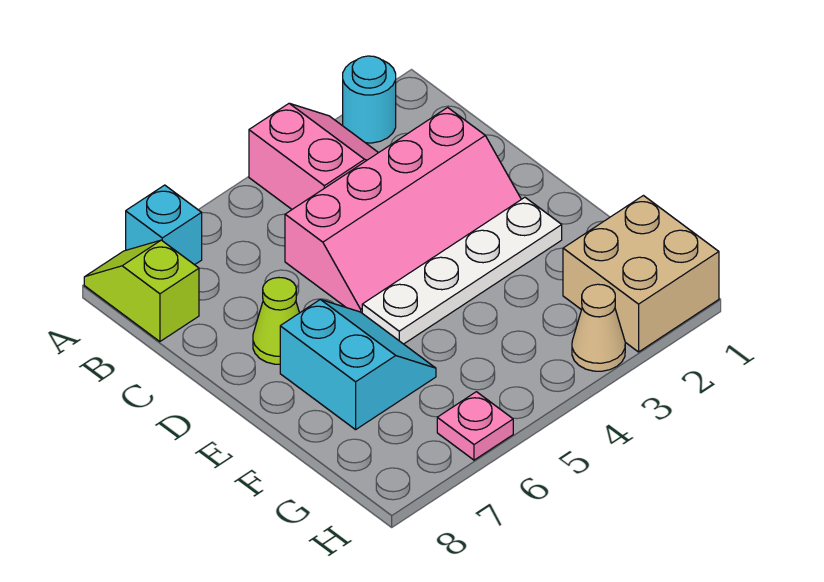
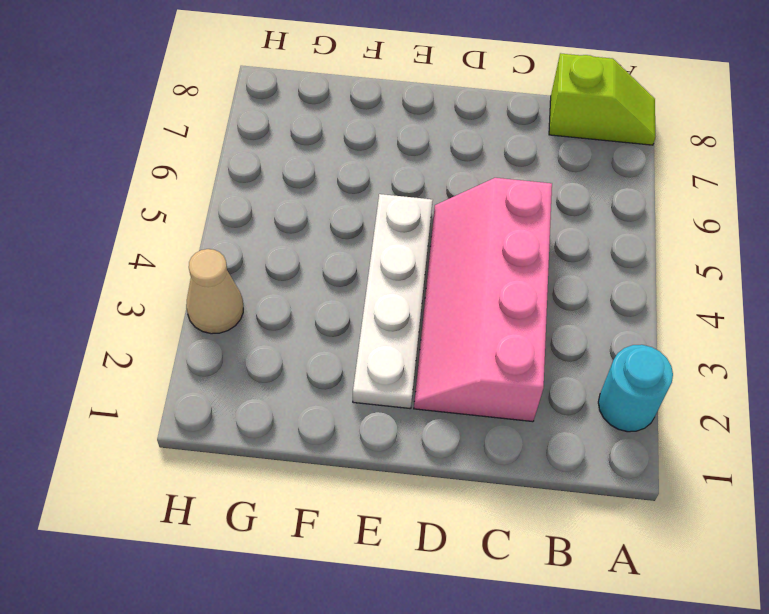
none -> pink 2x2 slope [249,103,378,209]
none -> cyan 1x1 brick [126,185,202,265]

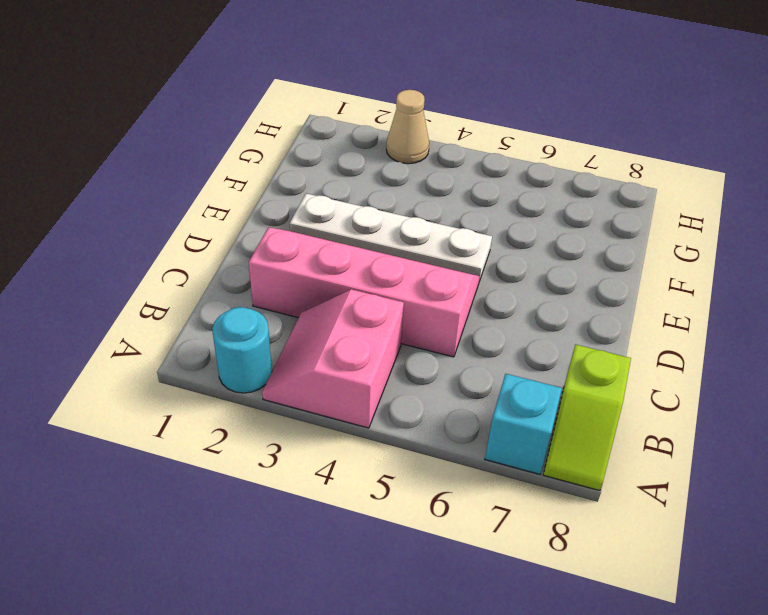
none -> lime 1x1 cone [253,277,299,364]
none -> cyan 2x2 slope [280,300,436,430]

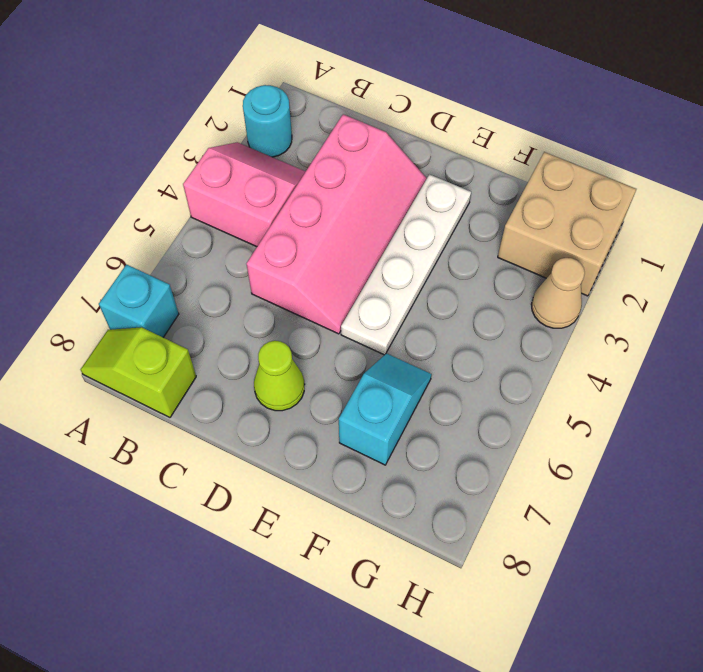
cyan 1x2 slope [339,353,432,465] -> cyan 2x2 slope [280,300,436,430]
none -> pink 1x1 plate [437,392,513,460]

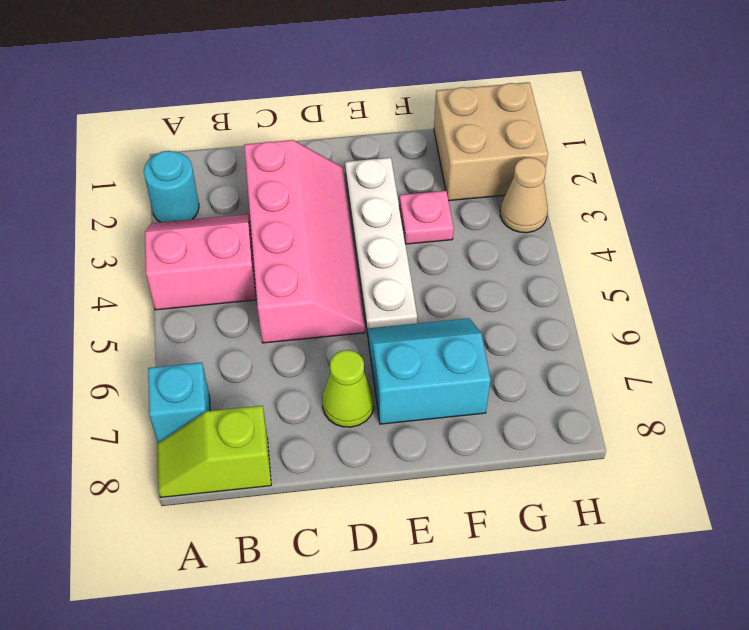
pink 1x1 plate [399,191,454,244] -> pink 1x1 plate moved to [437,392,513,460]

